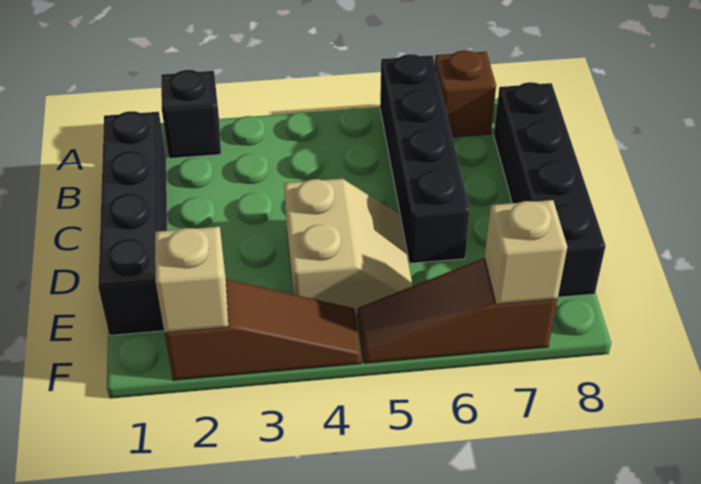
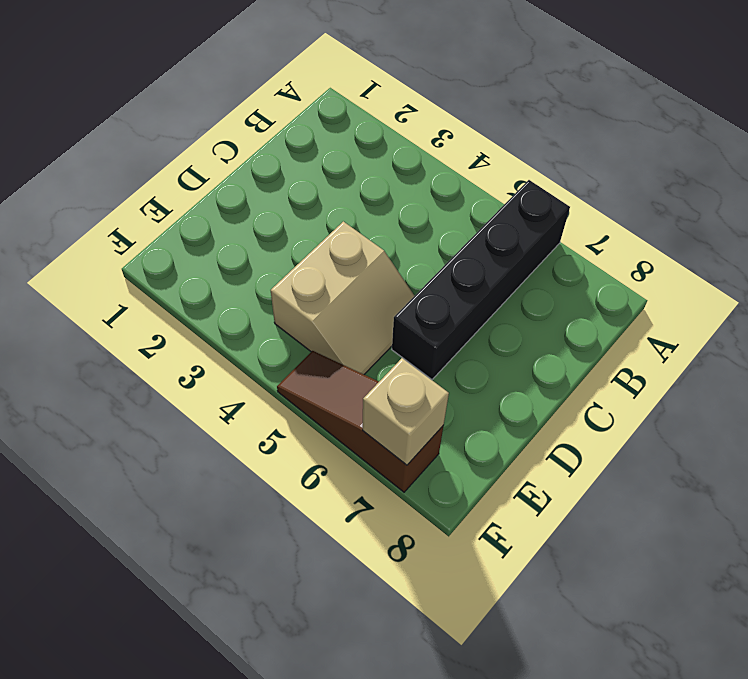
none -> black 1x1 brick [161,70,221,158]
none -> brown 1x1 brick [435,50,496,137]

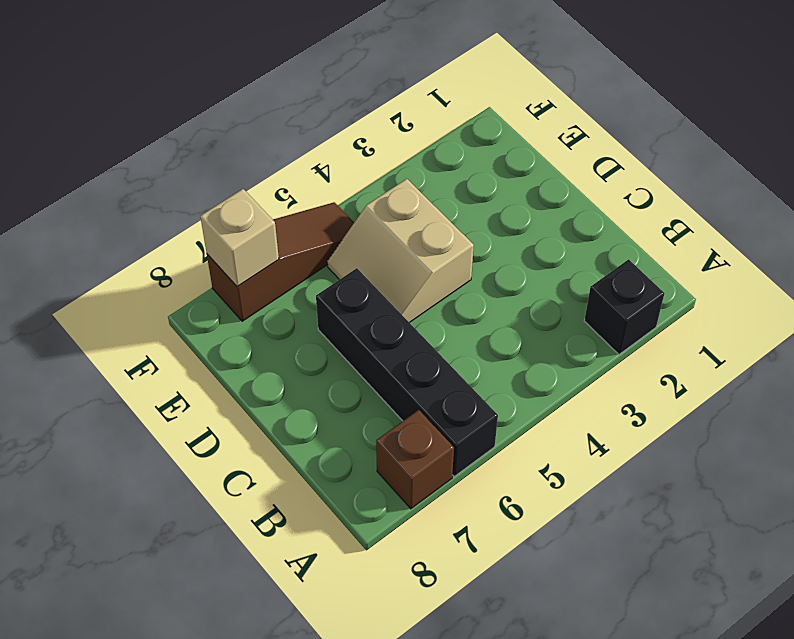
none -> black 1x4 brick [98,111,167,335]
none -> black 1x4 brick [494,82,606,297]

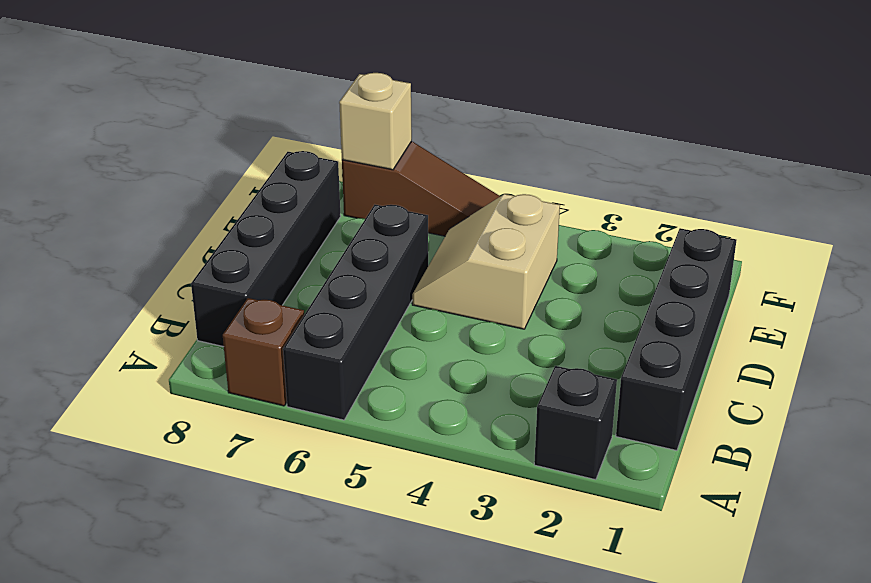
none -> brown 1x3 slope [165,279,361,380]
none -> tan 1x1 brick [155,227,228,333]

